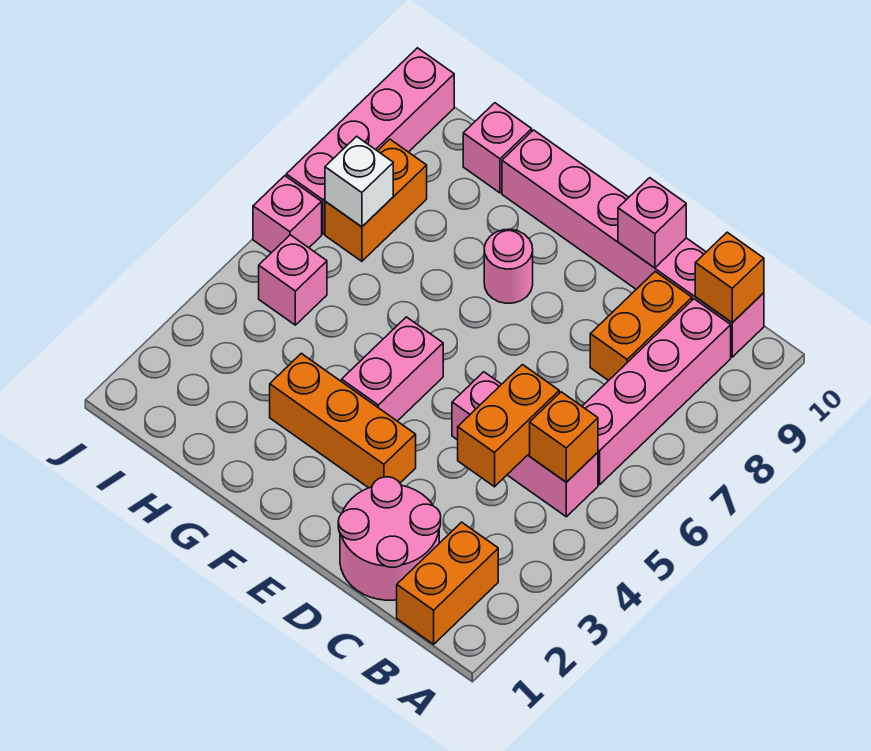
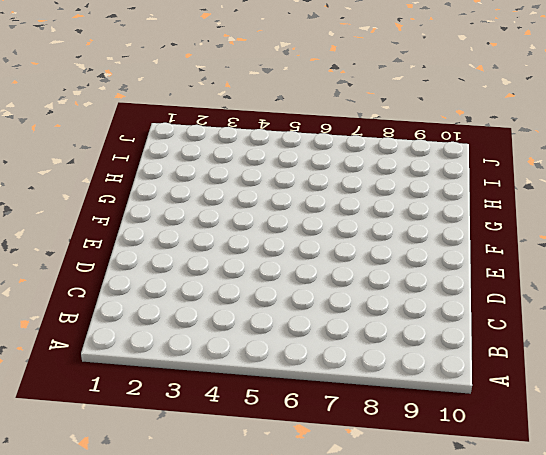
none -> orange 1x2 brick [397,522,498,644]
none -> pink 1x3 brick [452,372,598,517]
none -> pink 1x4 brick [582,299,731,485]

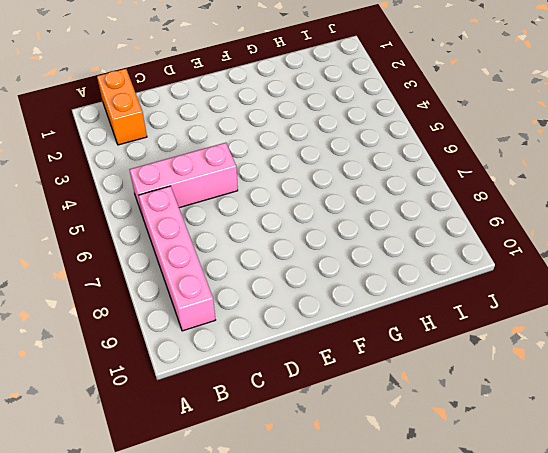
none -> pink 1x6 brick [502,130,764,357]
none -> pink 2x2 round brick [338,477,441,600]
none -> orange 1x2 brick [590,272,692,381]

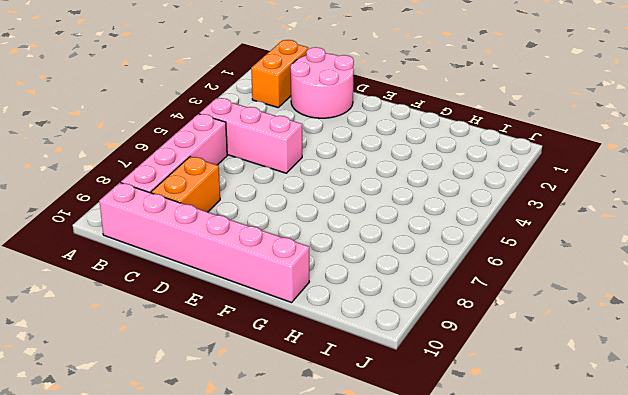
none -> orange 1x3 brick [270,353,416,488]
none -> pink 1x2 brick [342,317,443,421]
none -> pink 1x1 round brick [484,229,533,303]

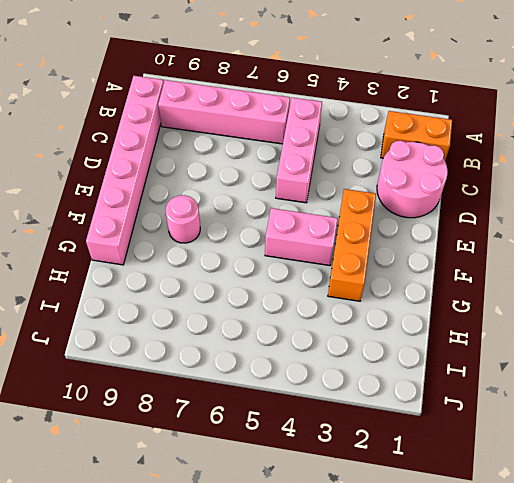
none -> orange 1x2 brick [590,272,692,381]
none -> pink 1x1 brick [463,103,532,193]
none -> pink 1x1 brick [259,235,327,325]

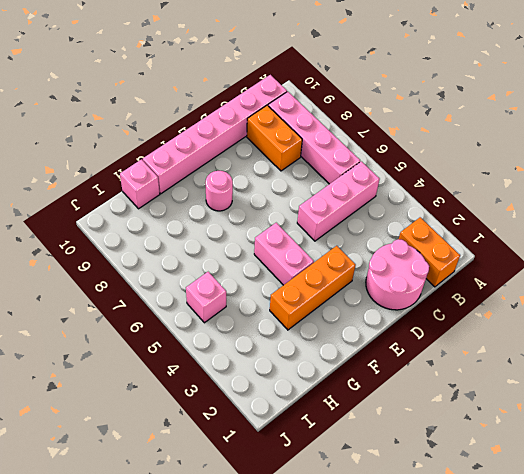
none -> orange 1x2 brick [325,139,427,261]
none -> pink 1x1 brick [253,176,322,253]
none -> pink 1x4 brick [286,48,454,234]

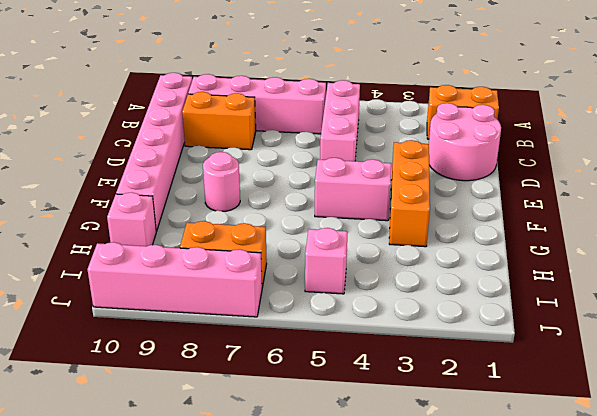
none -> pink 1x1 brick [253,176,322,253]
none -> orange 1x1 brick [530,392,598,482]
none -> orange 1x1 brick [695,232,764,323]

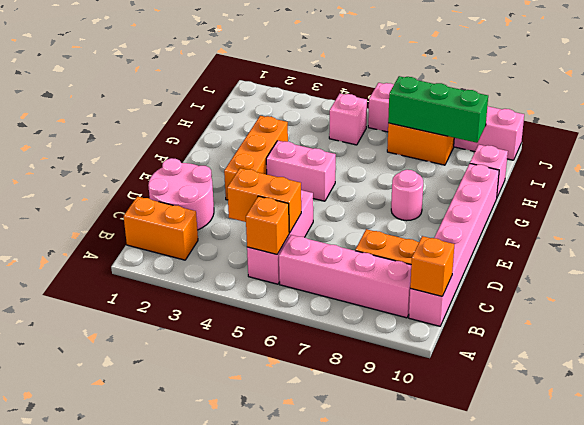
green 1x3 brick [388,76,488,143] -> white 1x1 brick [325,136,393,227]
none -> pink 1x1 brick [618,178,686,268]

